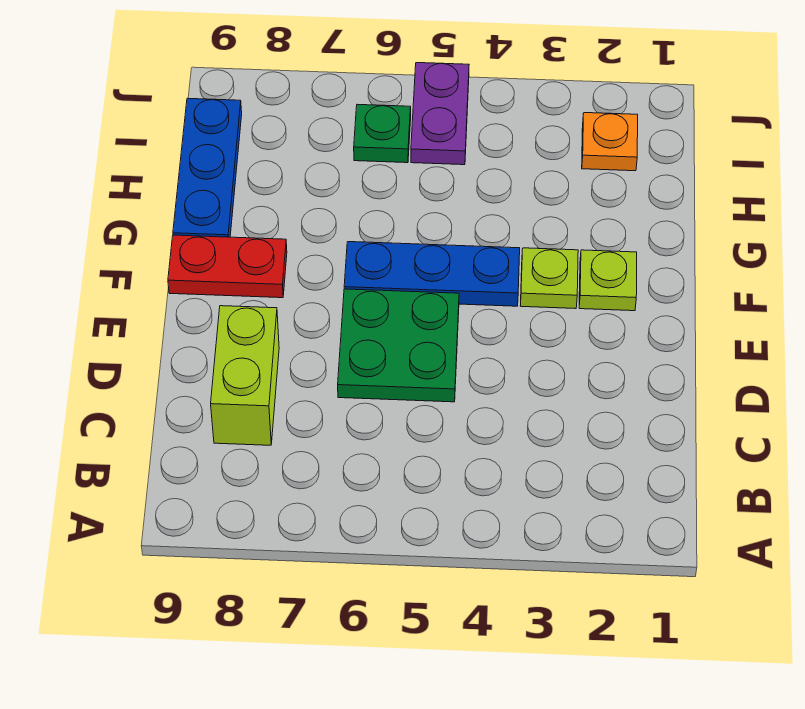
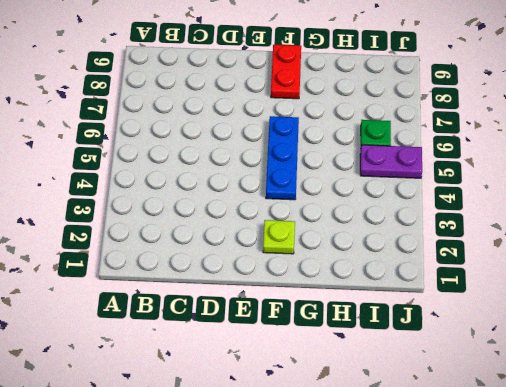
none -> lime 1x2 brick [211,306,279,445]
none -> green 2x2 plate [338,289,459,402]

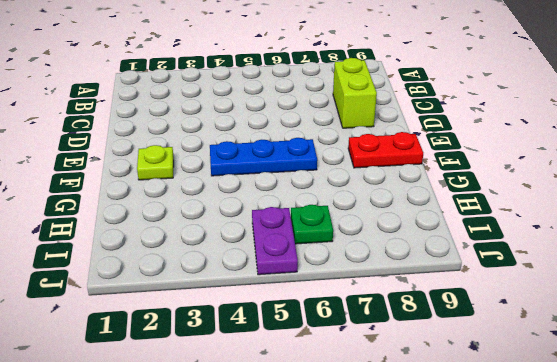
none -> green 2x2 plate [338,289,459,402]
none -> lime 1x1 plate [520,248,578,309]

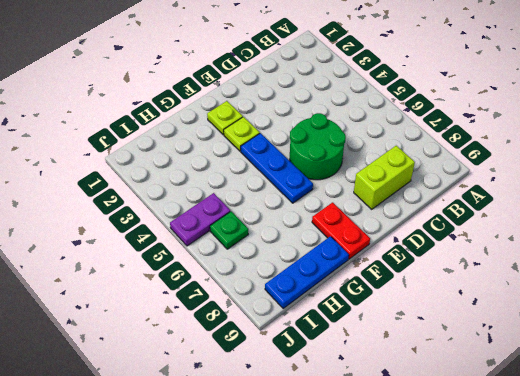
green 2x2 round brick [290,113,346,180] -> green 2x2 plate [338,289,459,402]
none -> orange 1x1 plate [582,113,638,171]

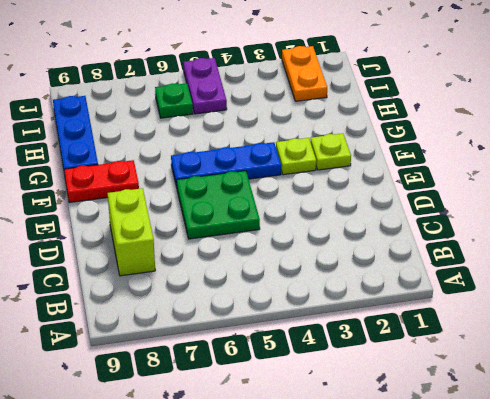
orange 1x2 plate [282,46,327,101] -> orange 1x1 plate [582,113,638,171]

